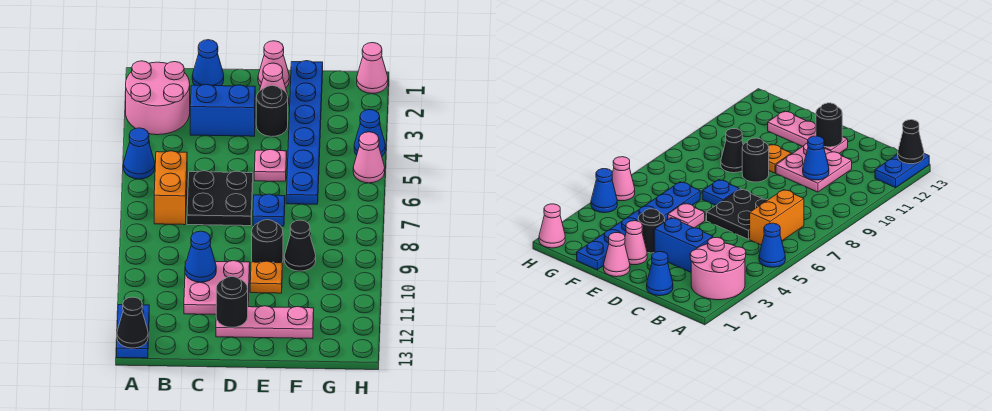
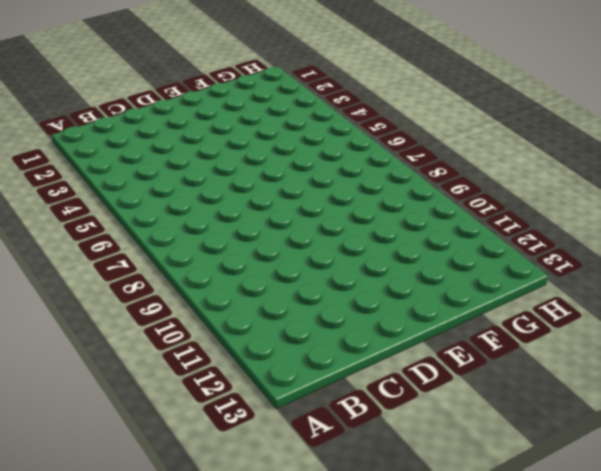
none -> pink 2x2 round brick [126,61,190,135]
none -> blue 1x1 cone [123,128,155,179]
none -> blue 1x2 plate [117,305,149,358]

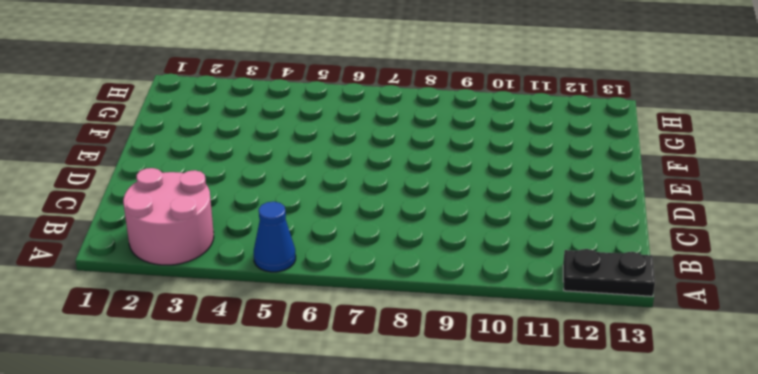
black 1x2 plate [563,249,655,296] -> blue 1x2 plate [117,305,149,358]
none -> orange 1x2 brick [154,151,187,225]
none -> blue 1x1 cone [192,40,224,86]
none -> blue 1x2 brick [190,84,255,136]

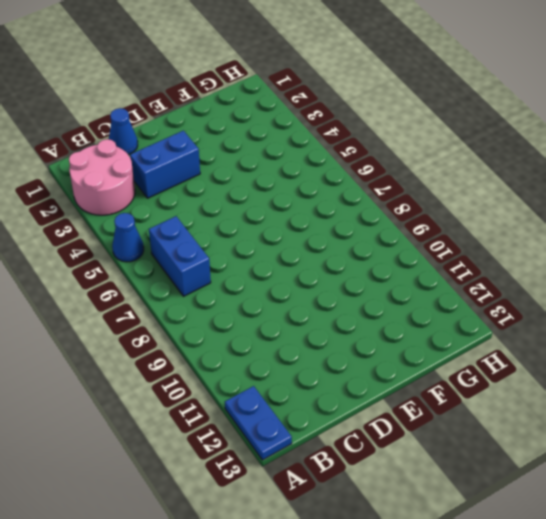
blue 1x2 brick [149,216,211,296] -> orange 1x2 brick [154,151,187,225]
none -> black 2x2 plate [187,171,253,226]
none -> pink 2x2 plate [184,261,250,314]
none -> pink 1x3 plate [216,306,314,338]

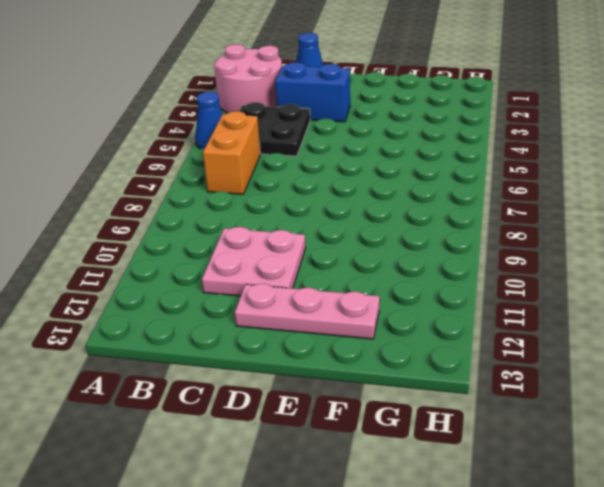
black 2x2 plate [239,102,310,156] -> black 2x2 plate moved to [187,171,253,226]
none -> blue 1x2 plate [117,305,149,358]
none -> pink 1x1 cone [258,41,289,87]
none -> pink 1x1 cone [260,63,289,104]

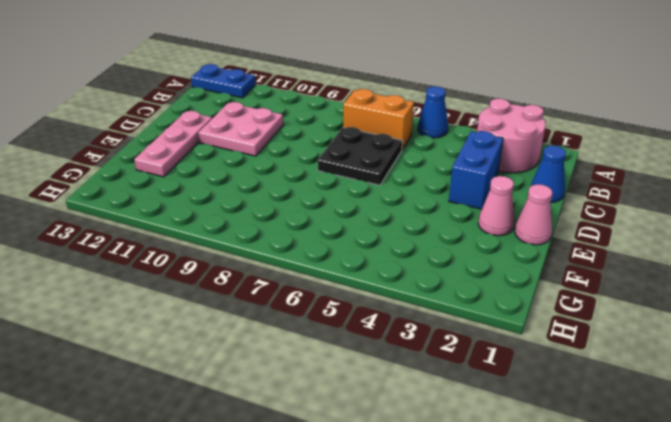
none -> black 1x1 round brick [256,86,288,137]
none -> pink 1x1 plate [254,149,287,181]
none -> blue 1x1 plate [253,194,285,226]

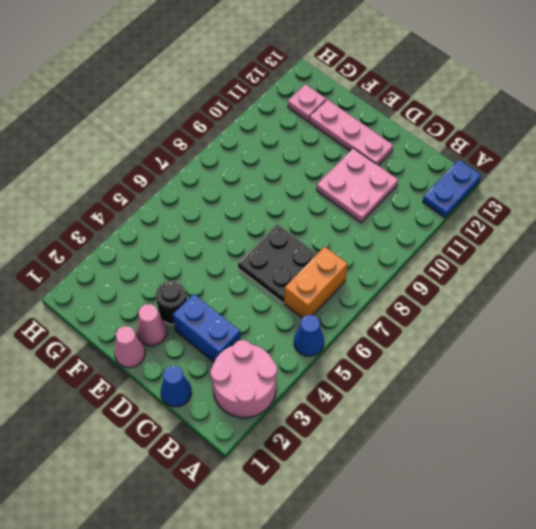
pink 1x1 plate [288,84,326,121] -> pink 1x1 plate moved to [254,149,287,181]
none -> blue 1x1 plate [253,194,285,226]
none -> black 1x1 round brick [252,220,283,263]
none -> orange 1x1 plate [250,261,282,293]

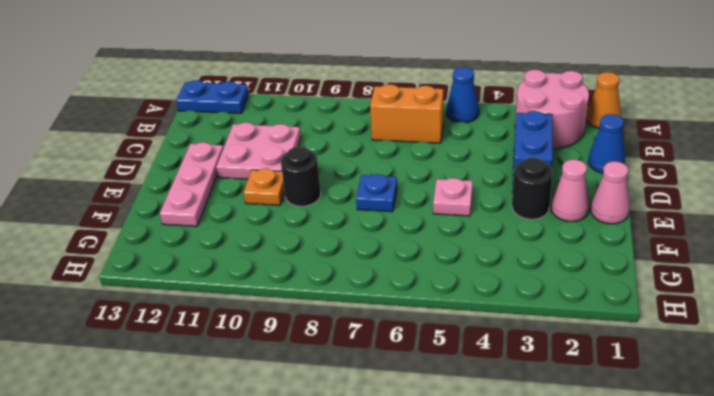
orange 1x1 cone [586,72,621,128] -> none
none -> black 2x2 plate [187,171,253,226]
none -> blue 1x6 plate [286,61,323,204]
none -> black 1x1 cone [284,220,316,271]

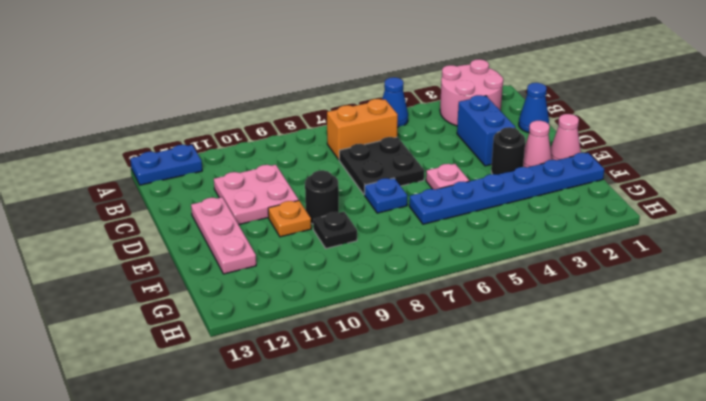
black 1x1 plate [313,212,357,248] -> black 1x1 cone [284,220,316,271]
none -> pink 1x1 cone [357,43,388,93]
none -> blue 1x1 cone [354,110,385,156]
none -> pink 1x1 cone [353,132,385,183]

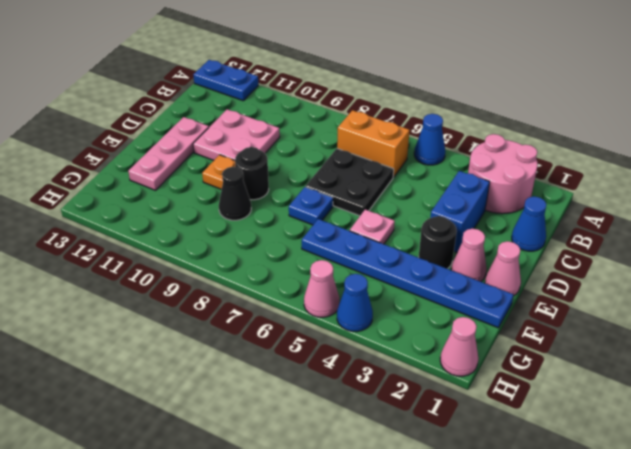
none -> black 1x1 cone [117,297,148,348]
none -> blue 1x1 cone [185,231,216,282]
none -> black 1x1 round brick [216,277,248,327]

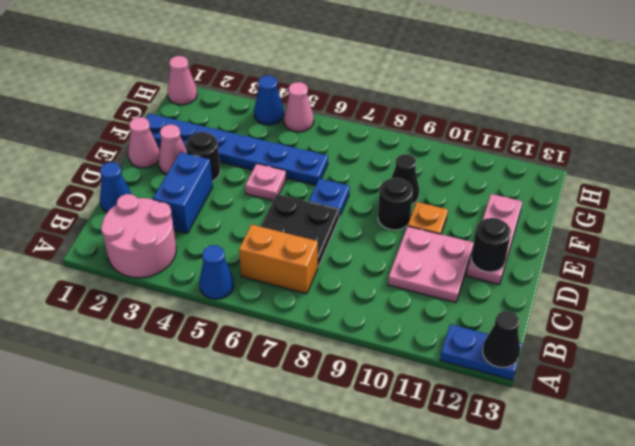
none -> blue 1x1 cone [185,231,216,282]

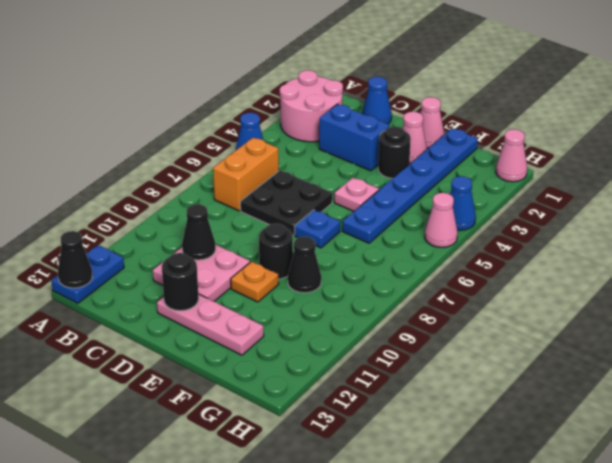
black 1x1 cone [182,204,216,260] -> blue 1x1 cone [185,231,216,282]

